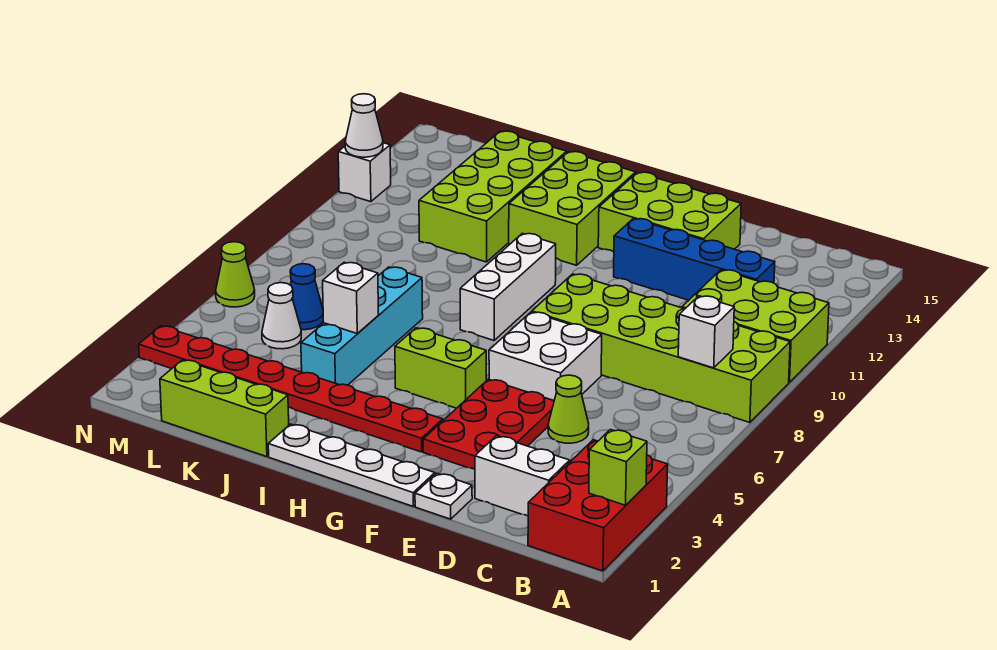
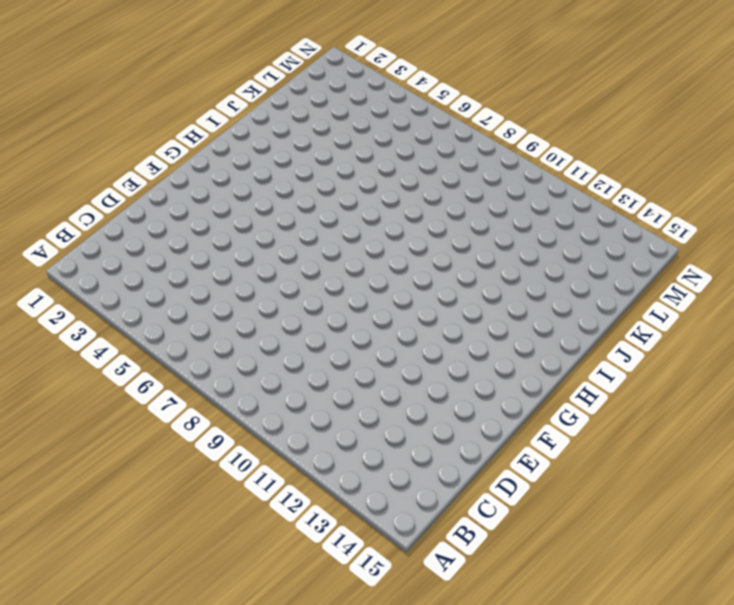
none -> red 2x3 brick [528,440,668,571]
none -> lime 2x6 brick [532,274,790,423]
none -> lime 2x3 brick [682,270,829,382]

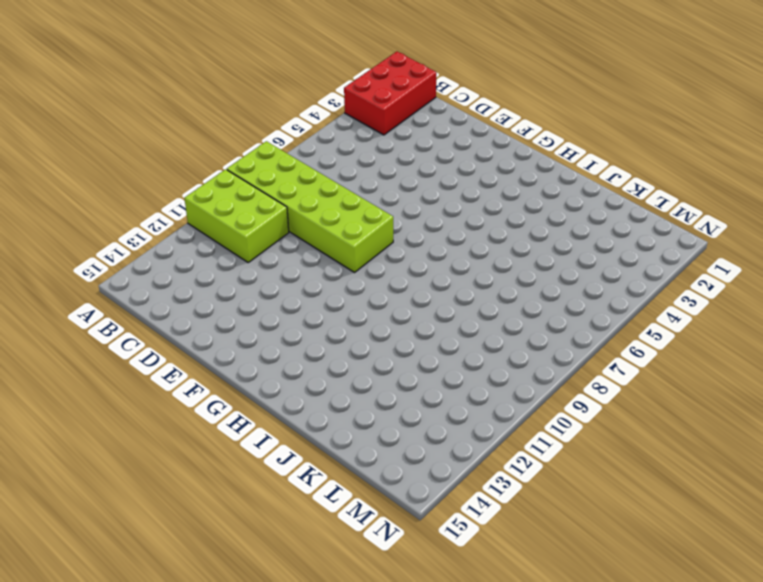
none -> white 1x2 brick [475,436,570,516]
none -> blue 1x4 brick [614,219,775,300]
none -> lime 1x1 cone [548,375,589,443]

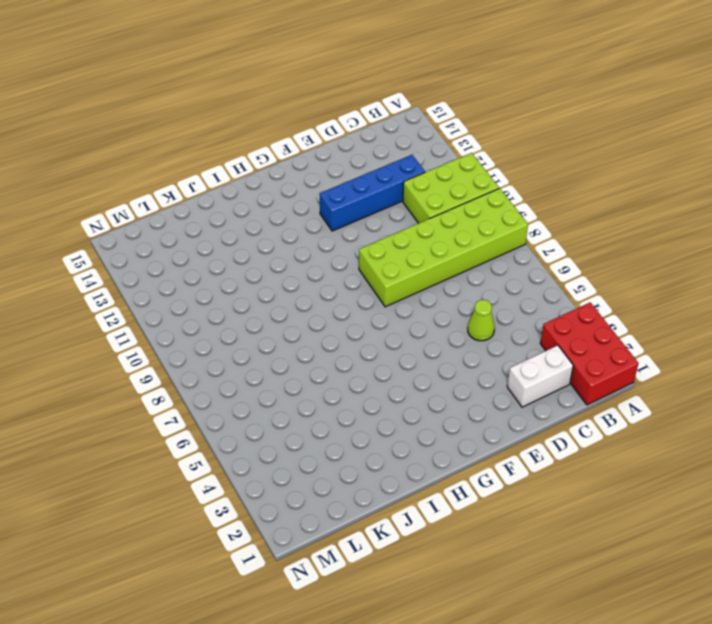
none -> white 1x1 plate [415,473,472,519]
none -> red 2x3 plate [423,379,554,469]
none -> white 2x2 brick [489,312,602,400]

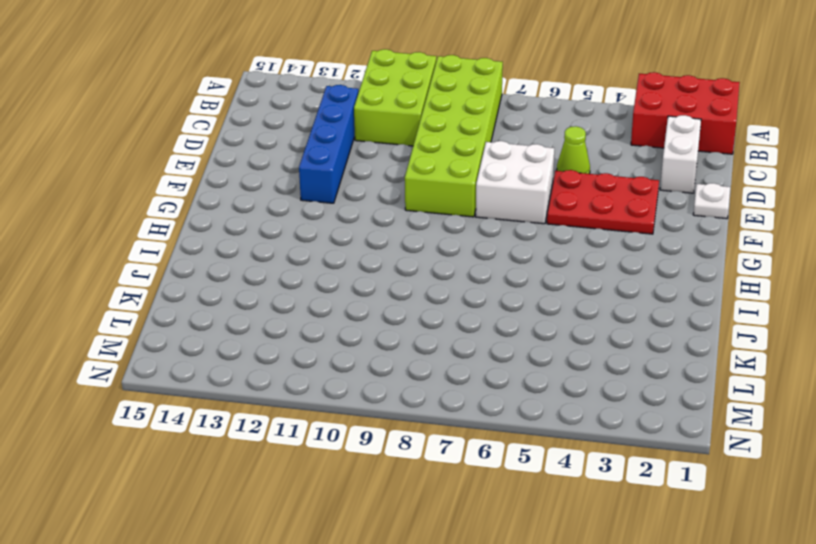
none -> lime 2x3 brick [598,172,741,252]
none -> white 1x4 plate [268,424,435,506]
none -> red 1x8 plate [139,326,443,452]

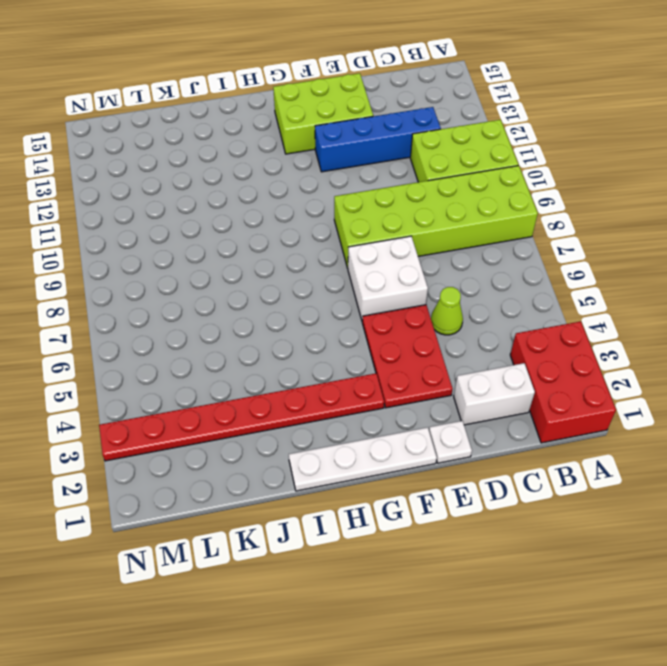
none -> lime 1x2 brick [395,328,486,408]
none -> white 1x3 brick [460,233,556,340]
none -> lime 2x3 brick [509,152,636,265]

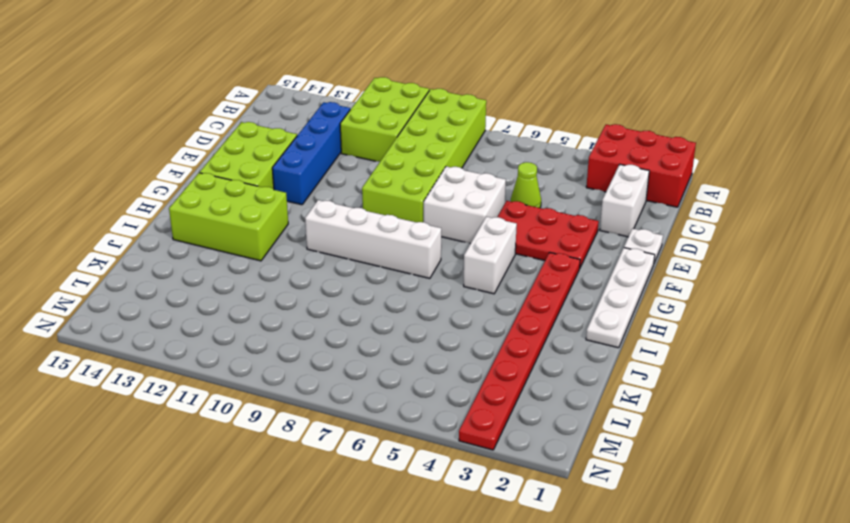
white 1x2 brick [464,217,517,294] -> lime 1x2 brick [395,328,486,408]
white 1x4 brick [305,200,441,278] -> white 1x3 brick [460,233,556,340]
none -> lime 1x3 brick [160,360,289,457]
none -> cyan 1x4 brick [301,267,423,385]
none -> lime 2x4 brick [419,131,567,262]

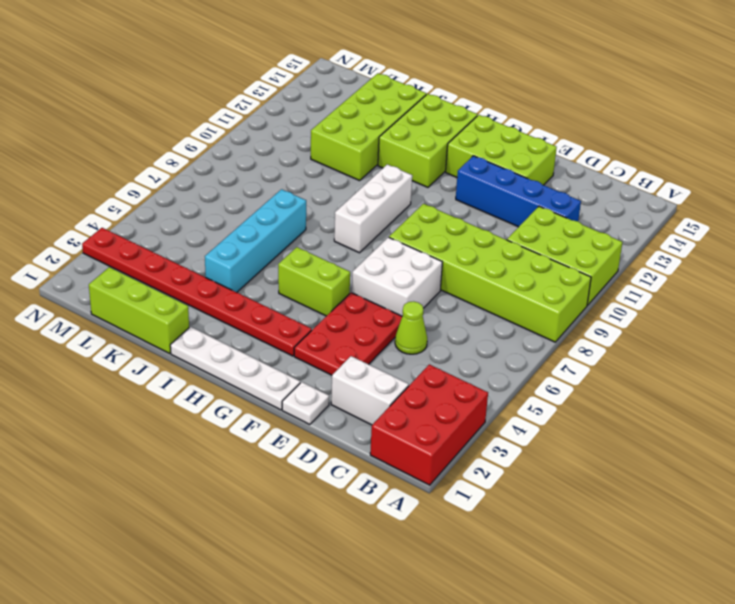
none -> white 1x1 cone [262,283,301,349]
none -> blue 1x1 cone [290,264,323,330]
none -> lime 1x1 cone [216,242,255,307]

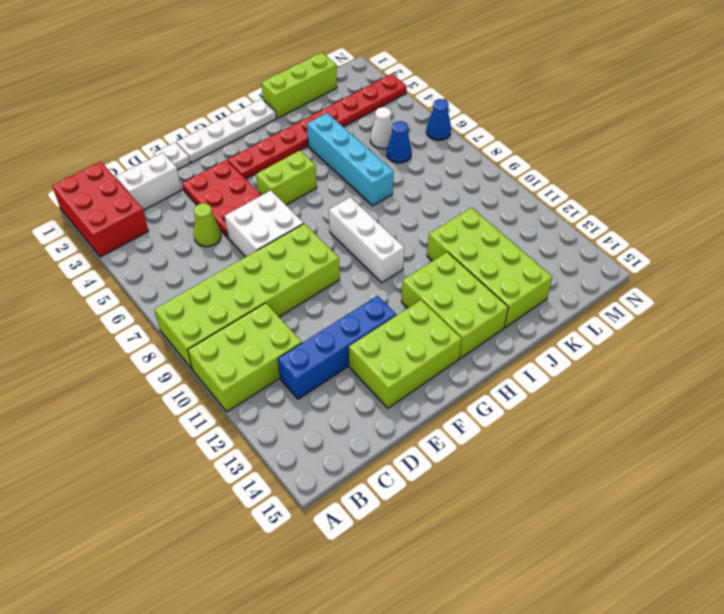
blue 1x1 cone [426,99,451,140] -> lime 1x1 cone [216,242,255,307]
none -> white 1x1 brick [338,143,391,202]
none -> lime 1x1 brick [589,430,647,505]
none -> white 1x1 brick [678,296,734,368]

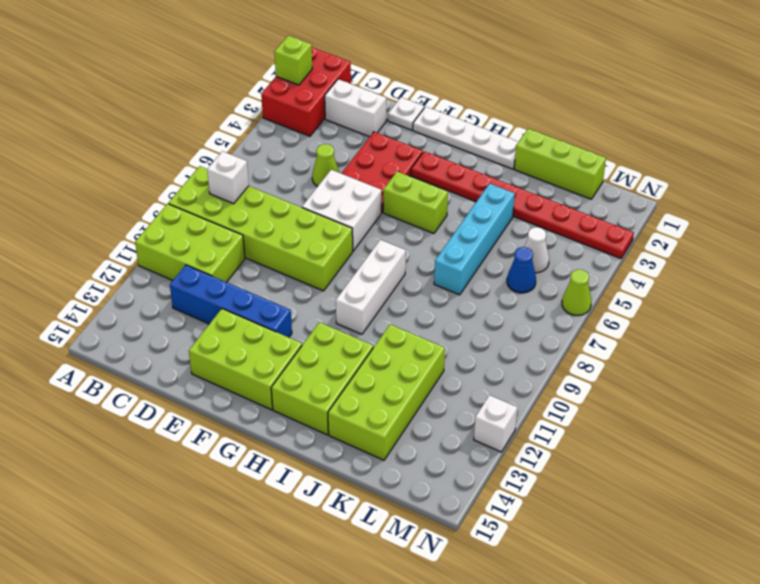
none -> white 1x1 brick [323,262,379,334]
none -> white 1x1 cone [345,94,383,157]

